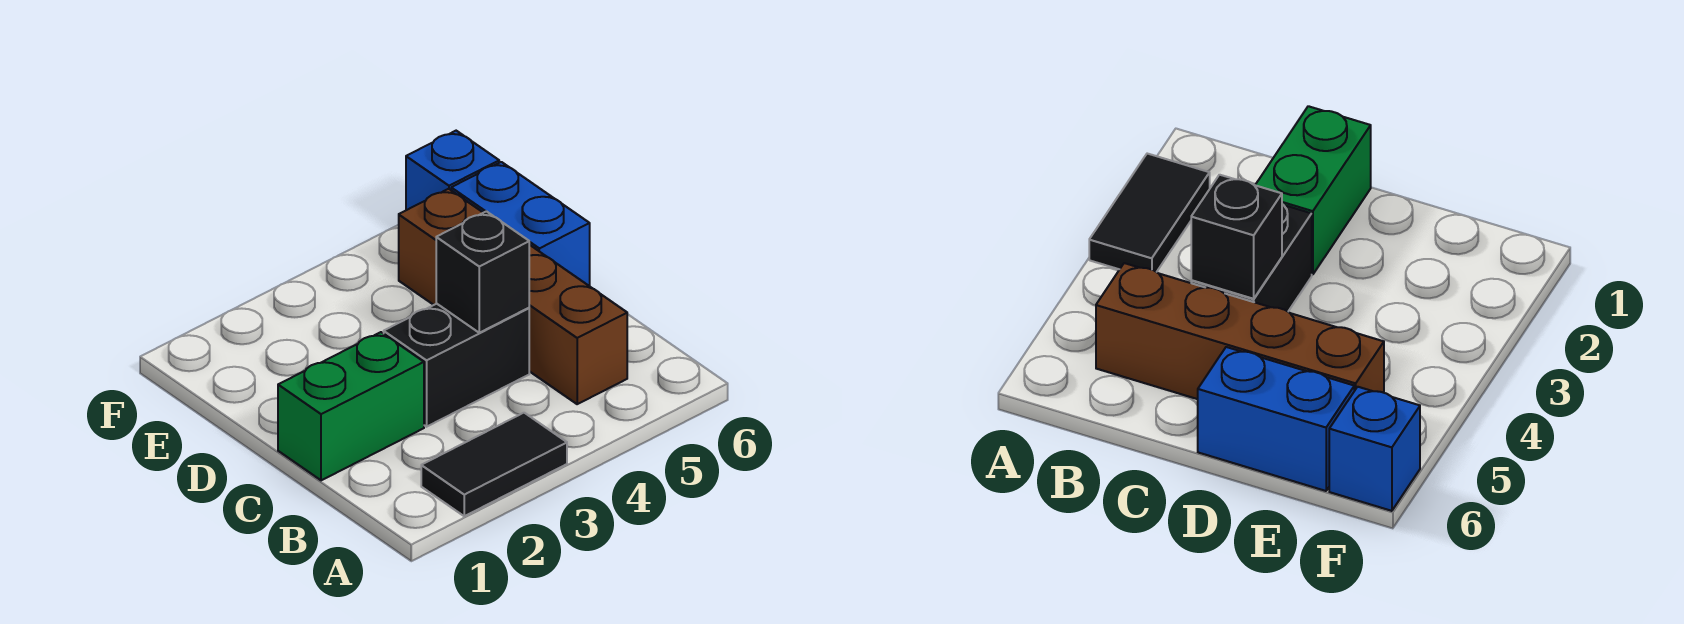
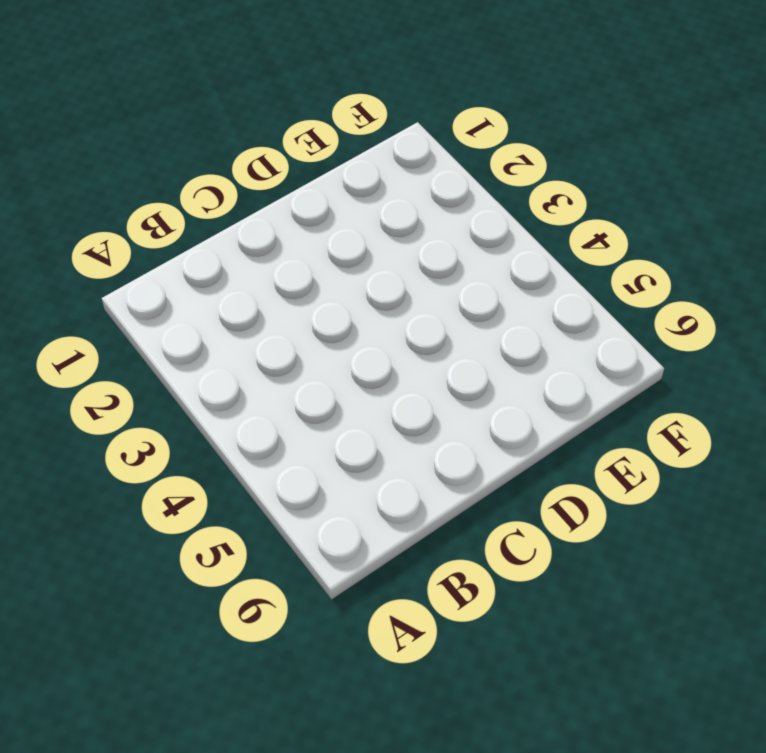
none -> black 1x2 tile [421,413,567,516]
none -> brown 1x4 brick [399,189,627,404]

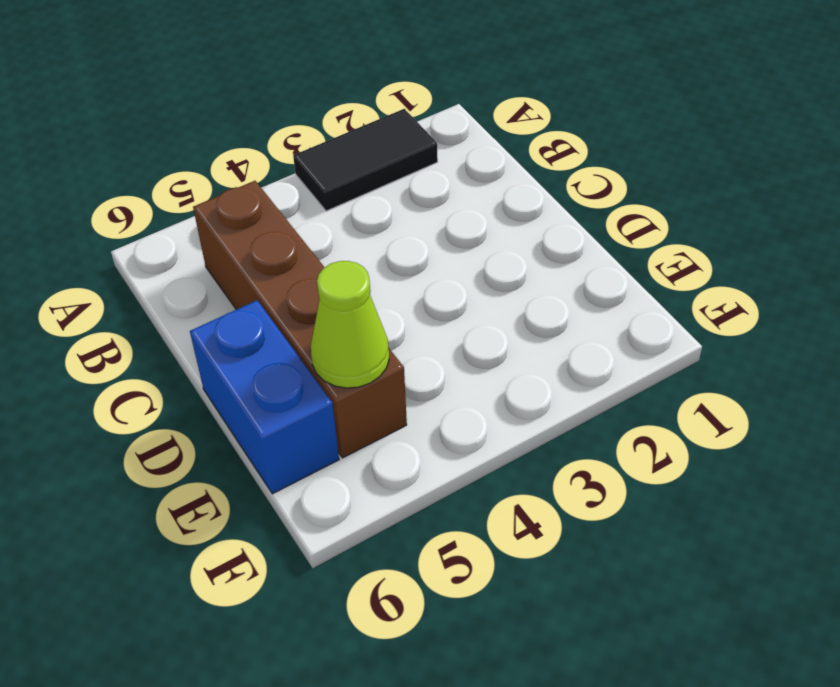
lime 1x1 cone [311,261,389,388] -> none
none -> green 1x2 brick [278,332,424,480]
none -> black 1x2 brick [384,304,529,427]

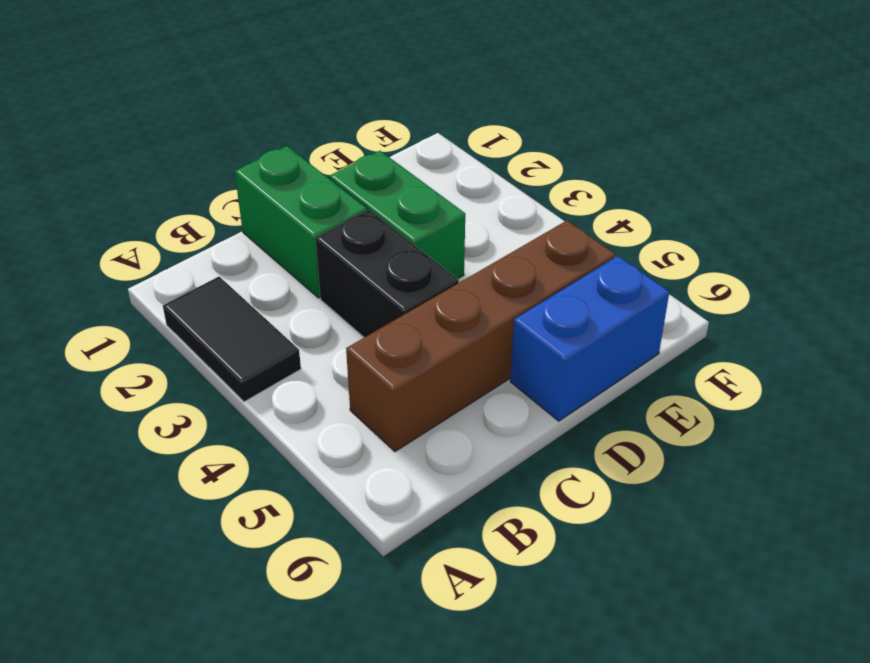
green 1x2 brick [329,151,465,279] -> none
none -> blue 1x1 brick [406,131,499,210]
none -> black 1x1 brick [436,211,529,333]

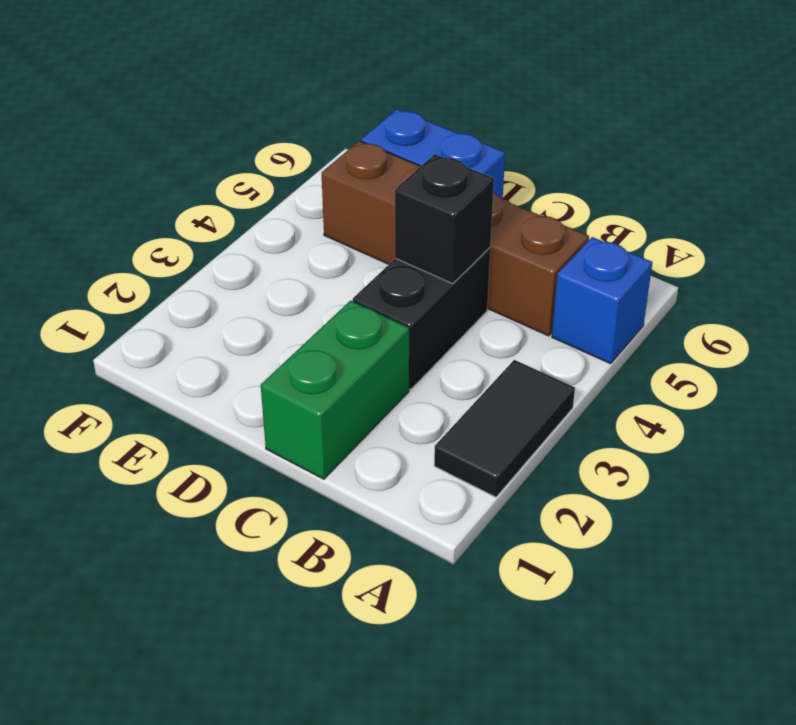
blue 1x1 brick [552,237,652,364] -> blue 1x1 brick moved to [406,131,499,210]

